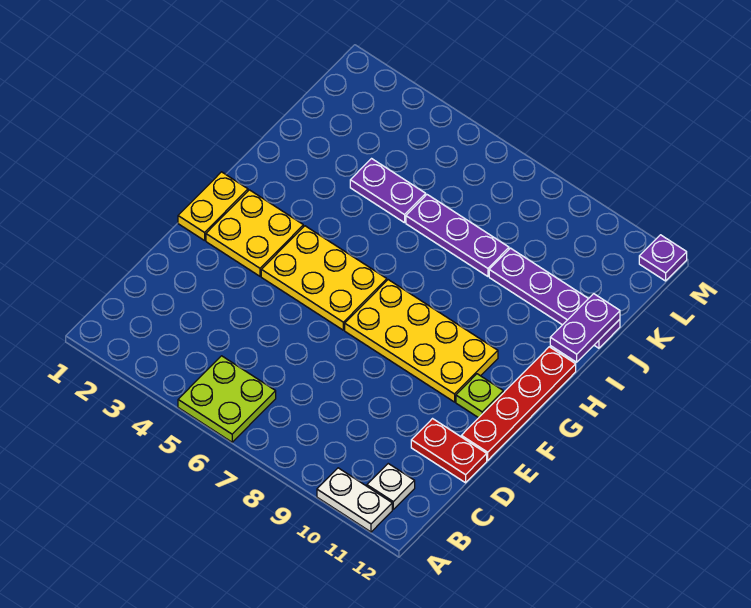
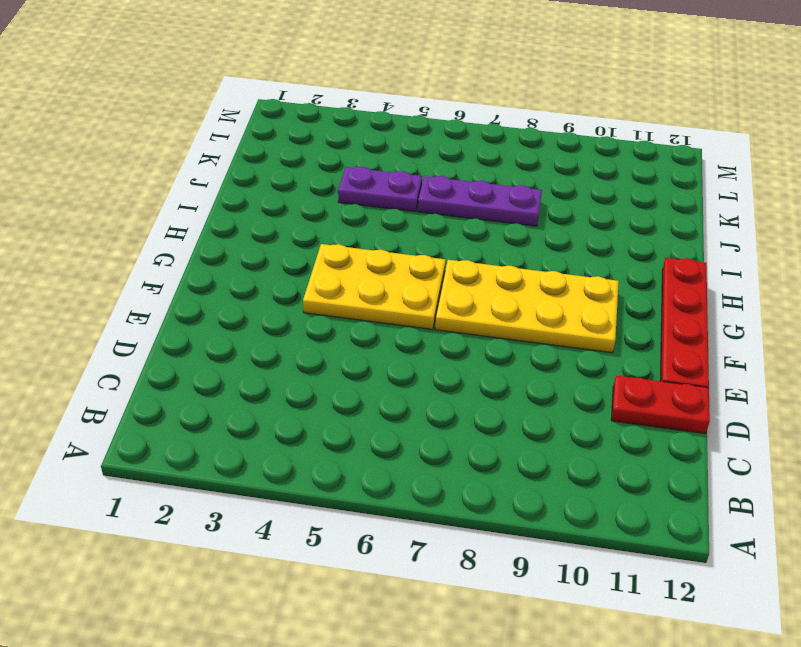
none -> lime 2x2 plate [178,356,276,442]
none -> white 1x2 plate [317,468,392,532]
none -> white 1x1 plate [367,464,415,509]

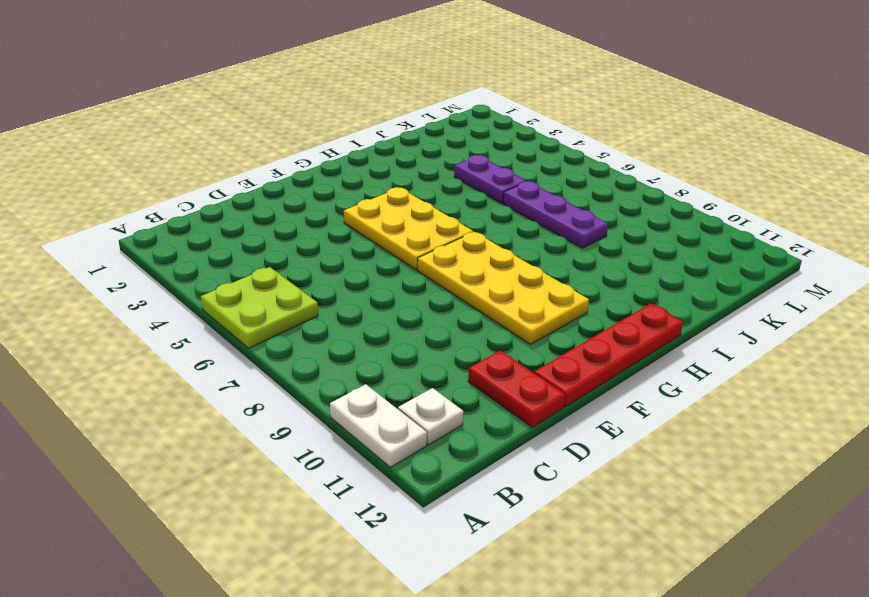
none -> yellow 1x2 plate [178,172,248,241]
none -> yellow 2x2 plate [206,190,303,276]
none -> lime 1x1 plate [456,374,503,418]

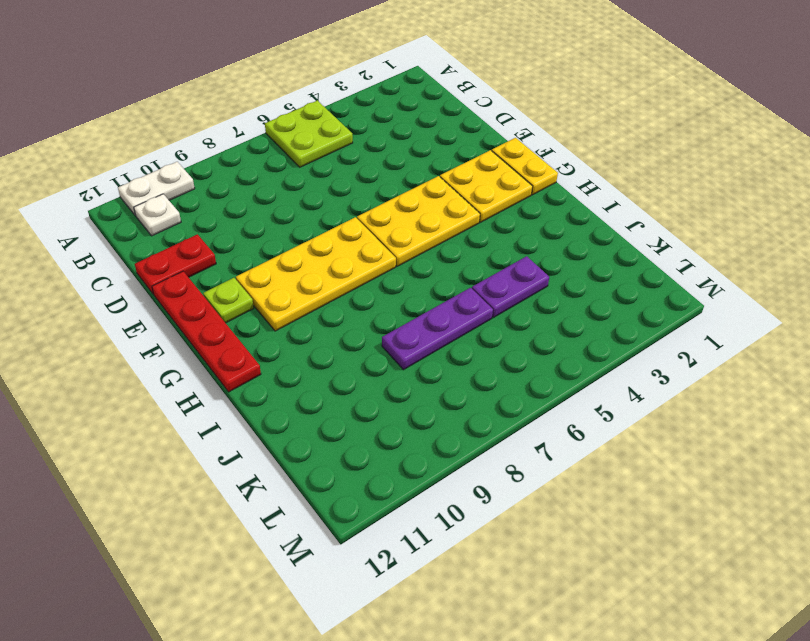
none -> purple 1x4 plate [489,248,620,348]
none -> purple 1x1 plate [639,235,687,281]
none -> purple 1x2 plate [550,294,620,362]

